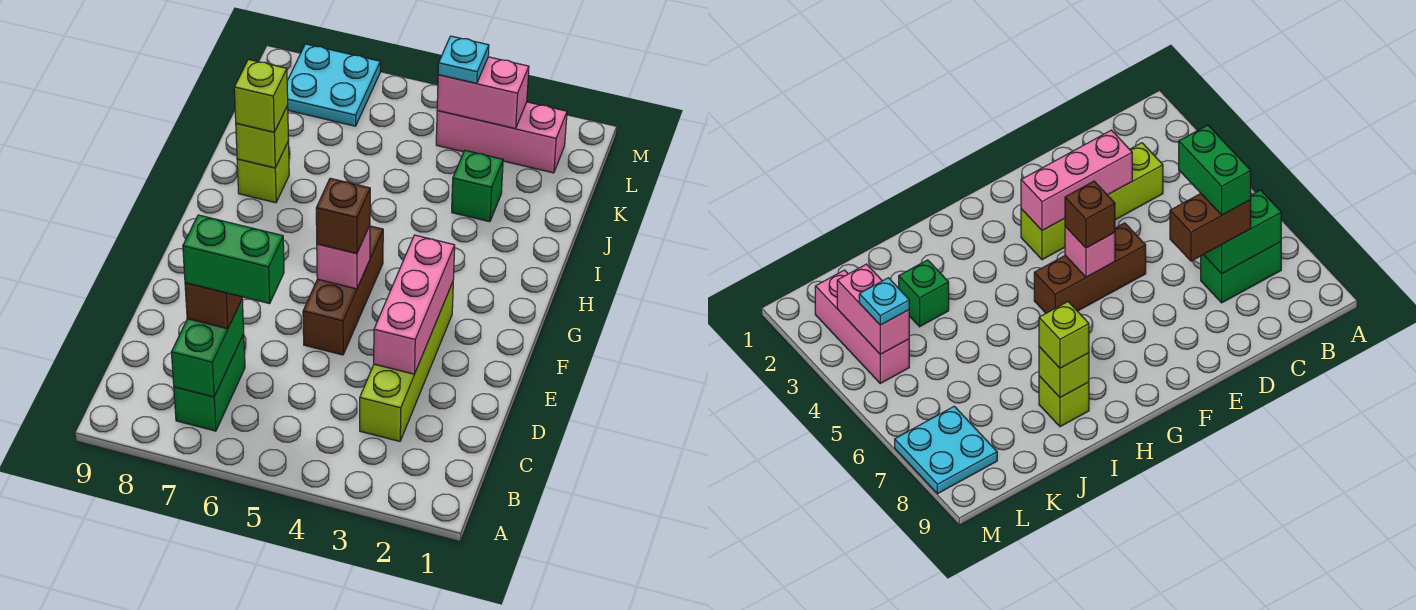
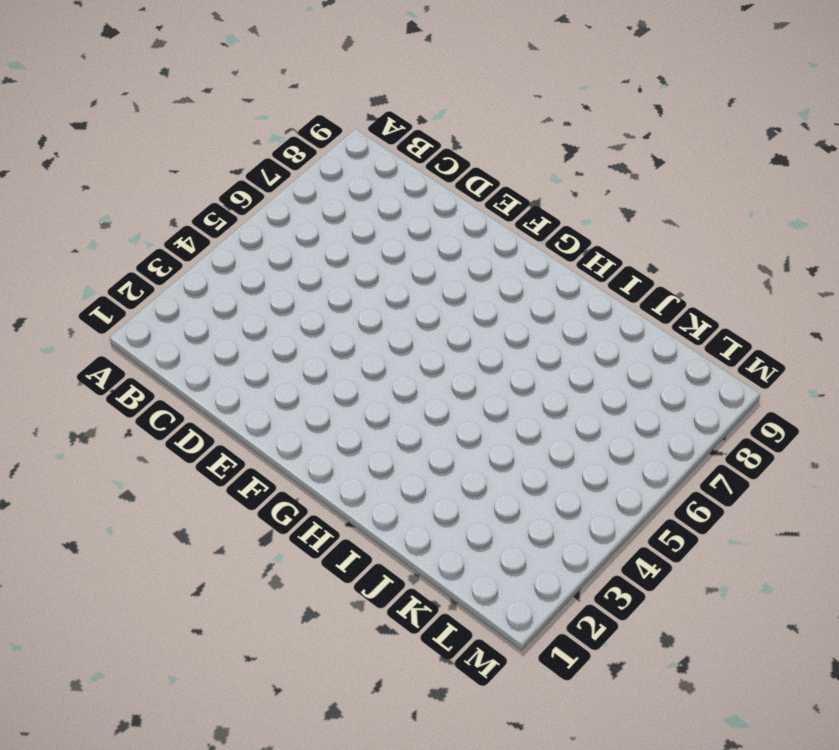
none -> green 1x2 brick [174,334,245,431]
none -> lime 1x4 brick [360,282,453,441]
none -> brown 1x3 brick [303,226,383,355]

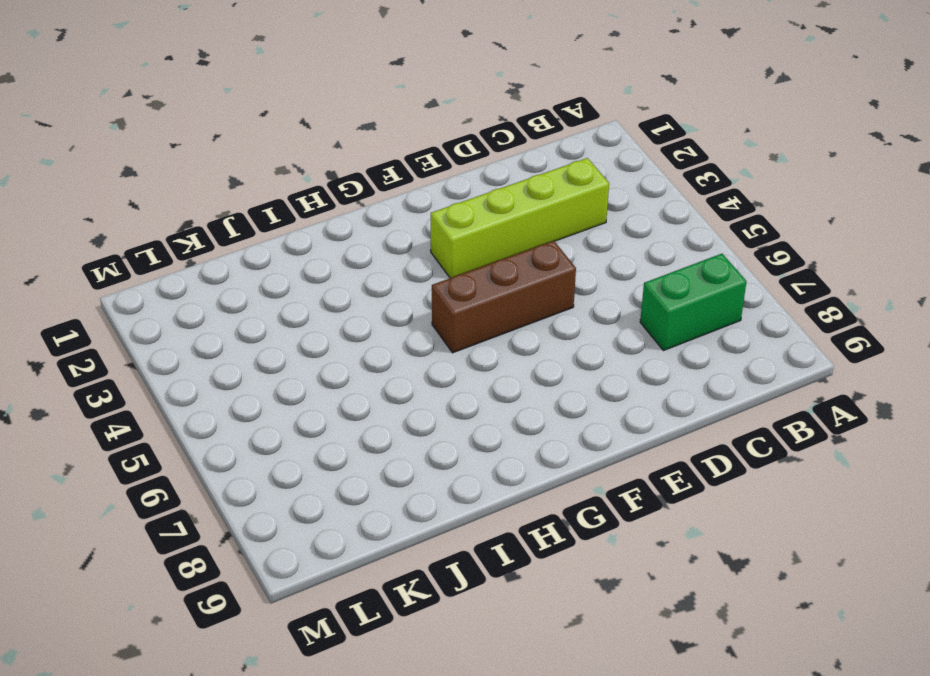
none -> lime 1x1 brick [237,141,289,203]
none -> green 1x1 brick [452,151,503,222]
none -> pink 1x3 brick [436,102,567,173]

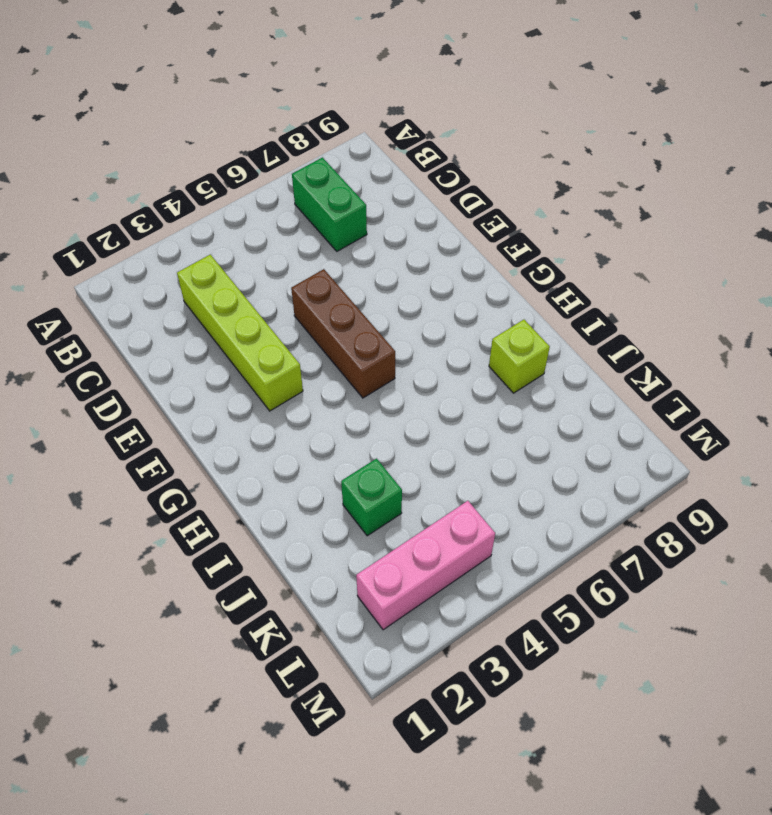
none -> cyan 2x2 plate [287,44,380,126]
none -> green 1x2 brick [171,300,244,397]
none -> pink 1x3 brick [374,235,455,374]

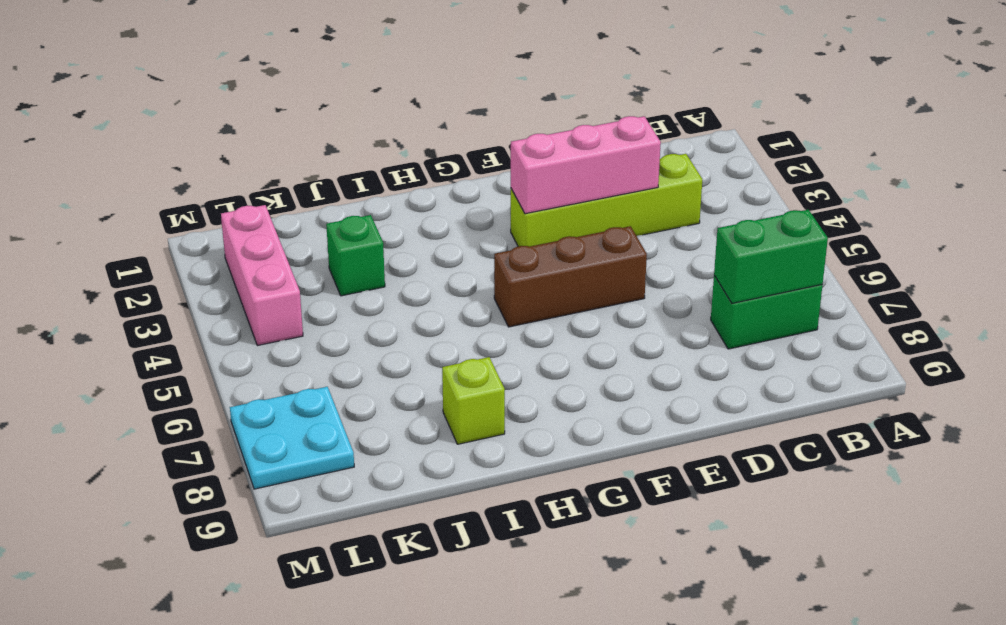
none -> pink 1x1 brick [317,225,370,289]
none -> lime 1x1 brick [236,105,289,168]
none -> pink 1x2 brick [437,57,529,129]

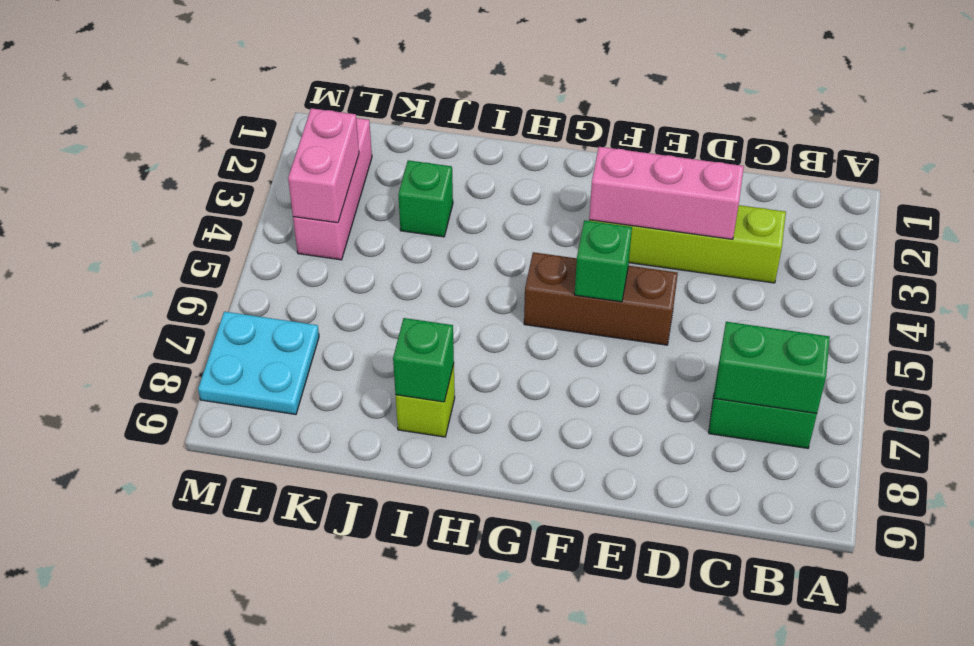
green 1x1 brick [575,220,632,302] -> pink 1x1 brick [317,225,370,289]
green 1x1 brick [393,318,454,402] -> lime 1x1 brick [236,105,289,168]
none -> brown 1x2 brick [185,283,243,329]
none -> brown 1x1 brick [316,178,370,254]
none -> lime 1x1 brick [234,59,288,132]

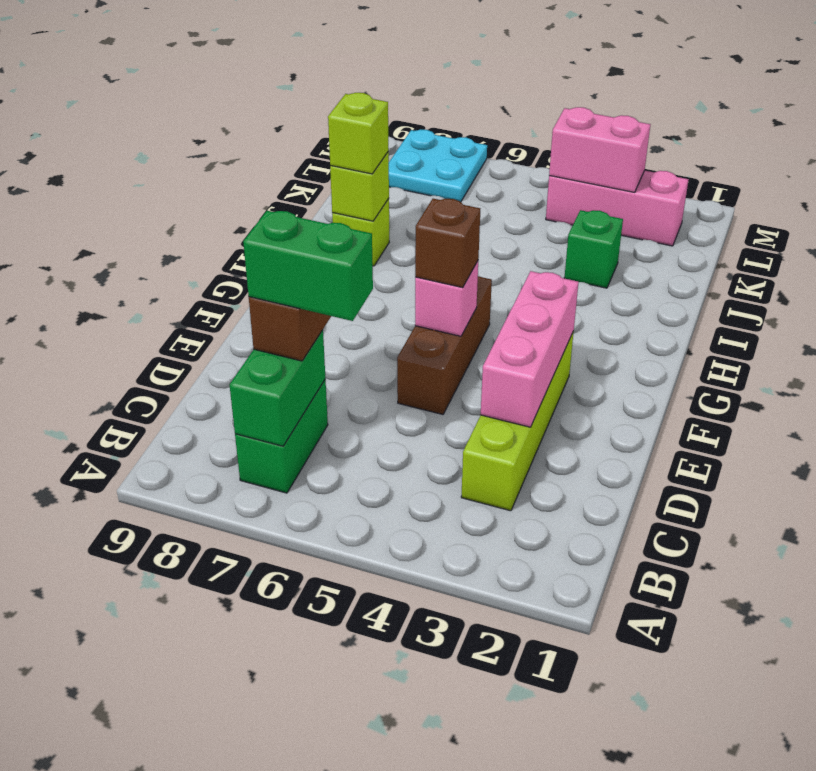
none -> cyan 1x1 plate [438,36,489,84]

